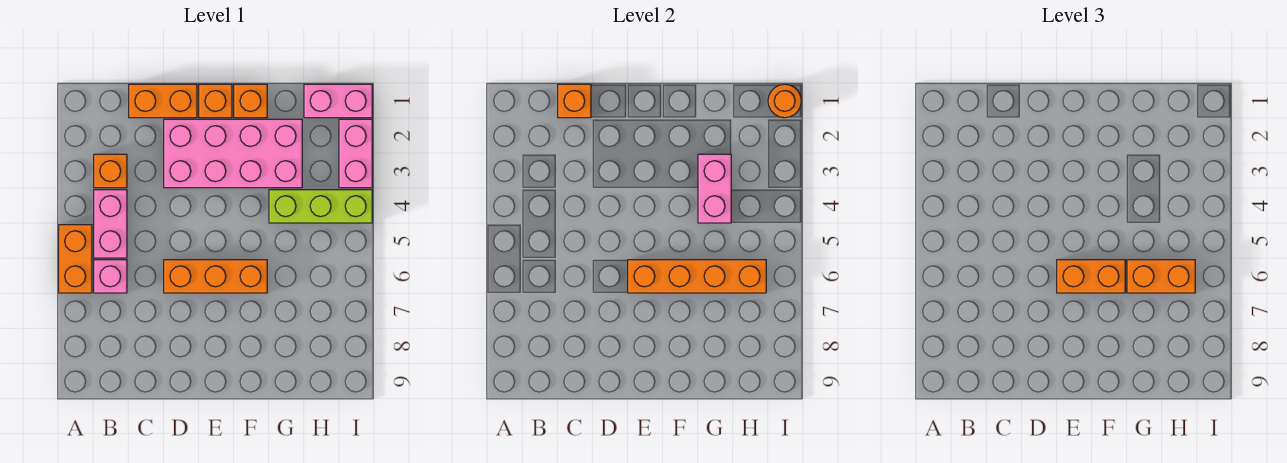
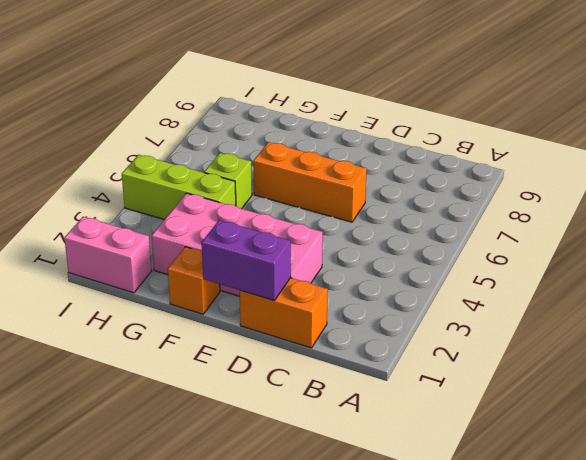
purple 1x2 brick [202,220,291,301] -> none
lime 1x1 brick [204,153,252,209] -> none
none -> orange 1x2 brick [59,225,92,293]
none -> orange 1x1 brick [94,154,127,188]
none -> pink 1x2 brick [94,190,127,258]

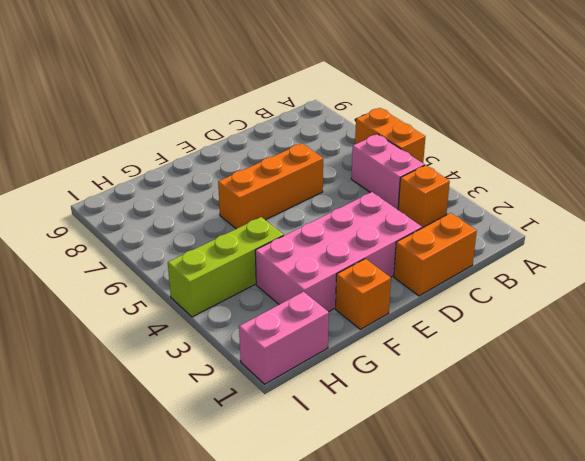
none -> pink 1x1 brick [94,260,127,293]
none -> orange 1x1 brick [199,84,232,118]
none -> pink 1x2 brick [339,119,372,188]

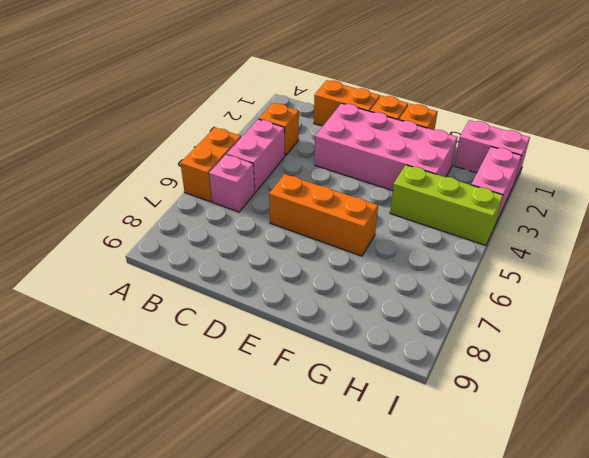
none -> orange 1x1 brick [558,84,591,118]
none -> orange 1x4 brick [628,260,766,293]
none -> pink 1x2 brick [698,154,731,223]

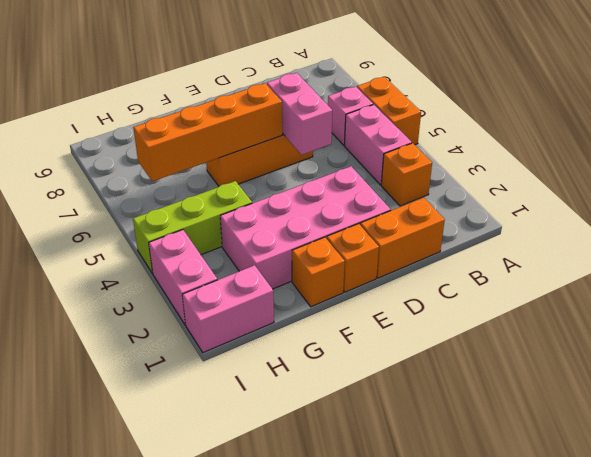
pink 1x2 brick [267,73,332,155] -> pink 1x2 brick moved to [698,154,731,223]
none -> orange 1x1 brick [558,84,591,118]
none -> orange 1x1 round brick [768,84,801,118]
none -> orange 1x2 brick [1057,260,1125,293]

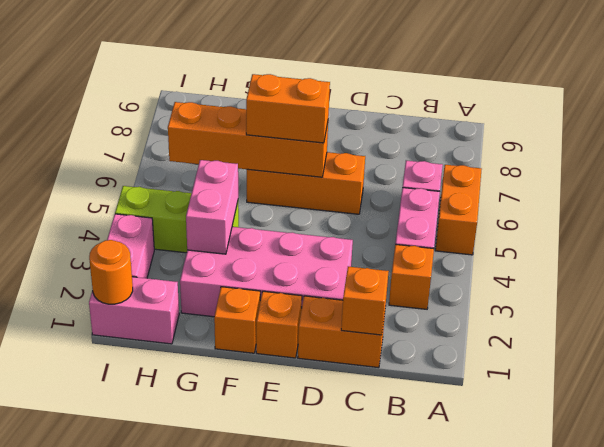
none -> orange 1x2 brick [1127,260,1195,293]

